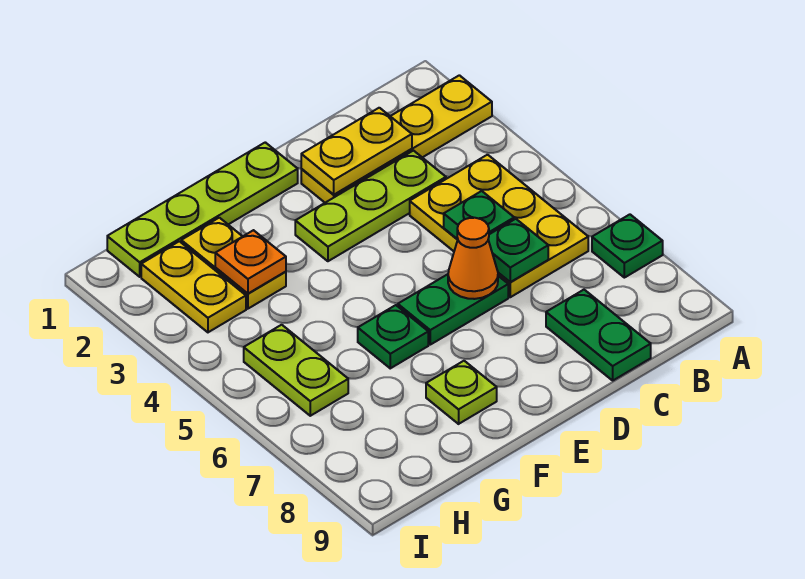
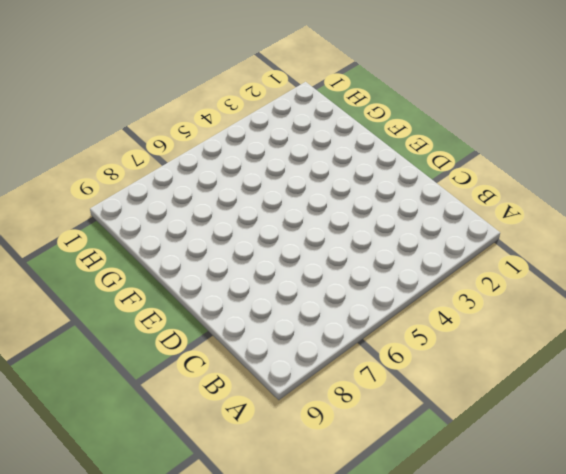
none -> yellow 1x4 plate [301,75,492,203]
none -> green 1x1 plate [592,214,663,278]
none -> yellow 2x3 plate [410,155,588,297]

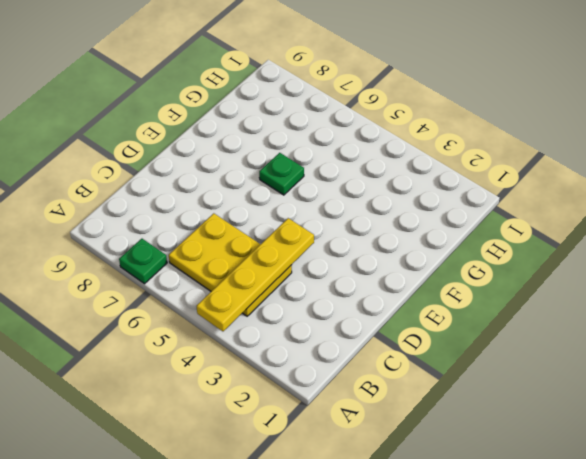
yellow 1x4 plate [197,218,314,331] -> yellow 1x4 plate moved to [301,75,492,203]
none -> lime 1x3 plate [295,151,446,261]
none -> green 1x2 plate [546,290,651,380]
none -> green 1x2 plate [398,274,508,345]

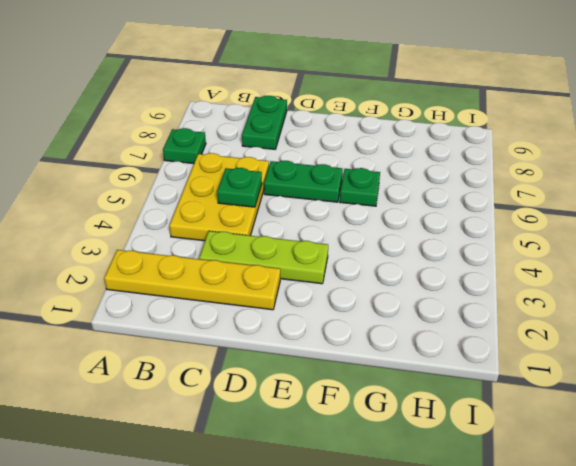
none -> lime 1x4 plate [107,142,298,277]
none -> lime 1x1 plate [426,361,497,424]
none -> yellow 1x2 plate [181,218,286,309]

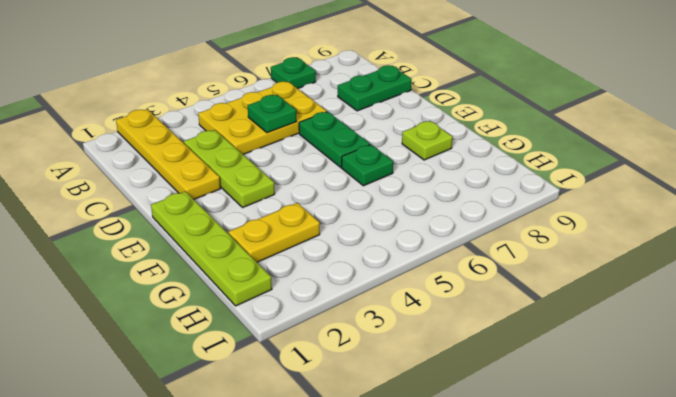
none -> yellow 1x2 plate [141,241,246,332]
none -> lime 1x2 plate [244,325,348,416]
none -> yellow 1x2 plate [301,108,412,195]

